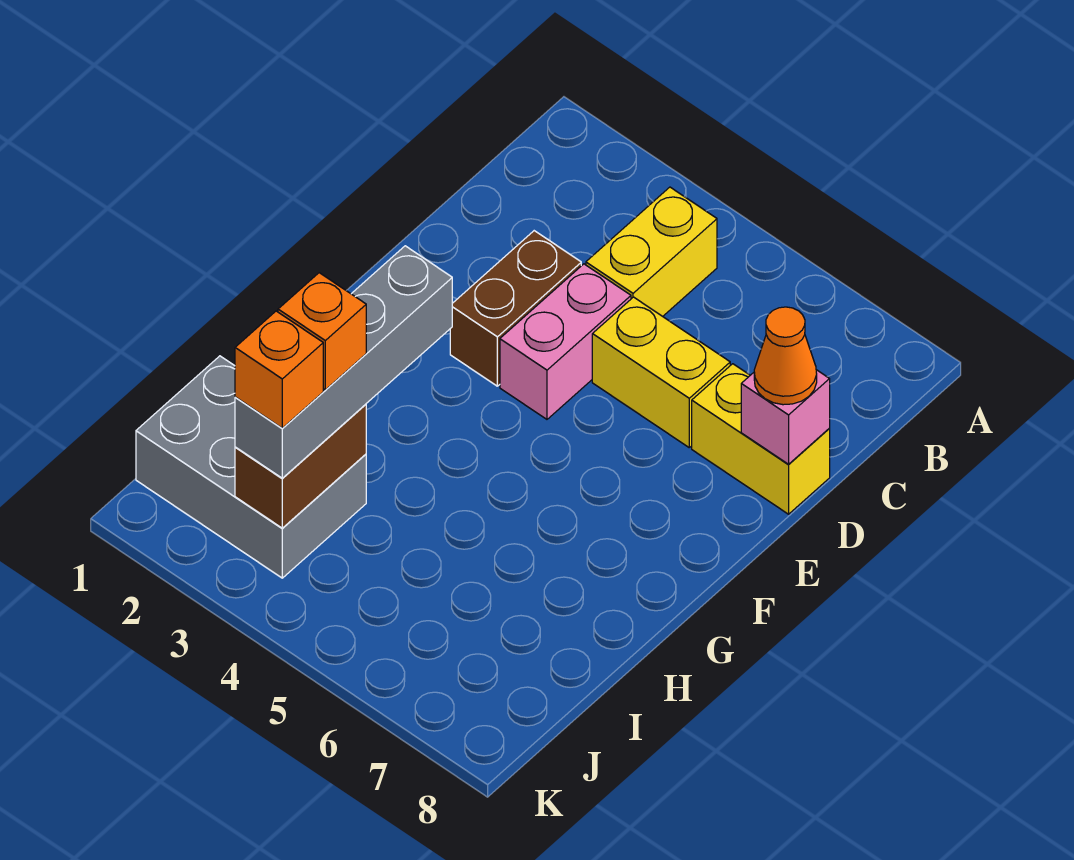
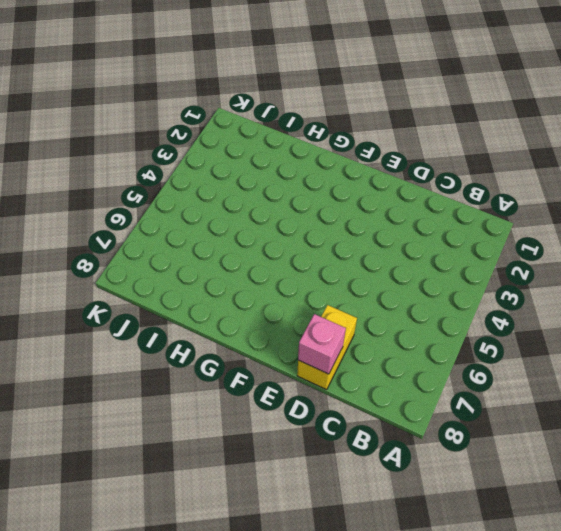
none -> yellow 1x2 brick [586,187,717,316]
none -> brown 1x2 brick [450,231,581,386]
none -> pink 1x2 brick [500,264,631,419]

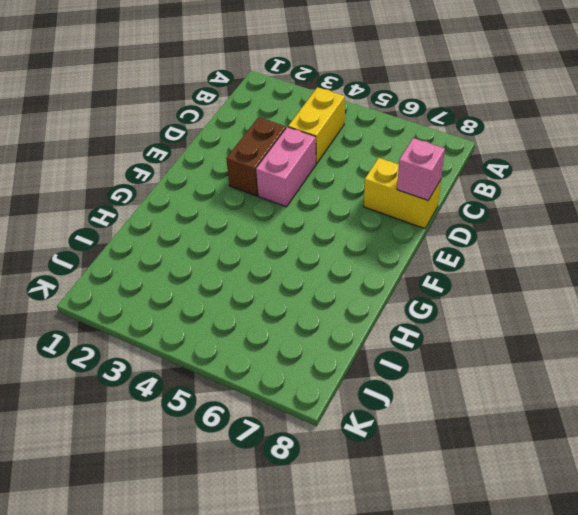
none -> yellow 1x2 brick [592,297,730,447]
none -> grey 2x3 brick [136,356,366,578]
none -> brown 1x2 brick [235,404,366,528]

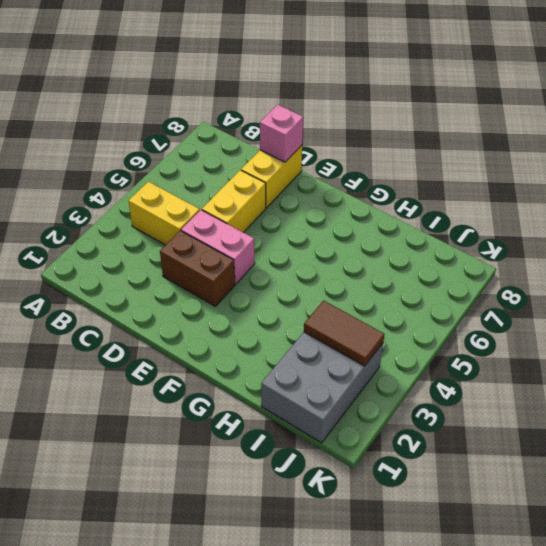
brown 1x2 tile [304,301,385,366] -> brown 1x2 brick [235,404,366,528]
none -> orange 1x1 cone [754,307,817,405]
none -> grey 1x4 brick [235,246,452,478]
none -> orange 1x1 brick [278,273,366,390]

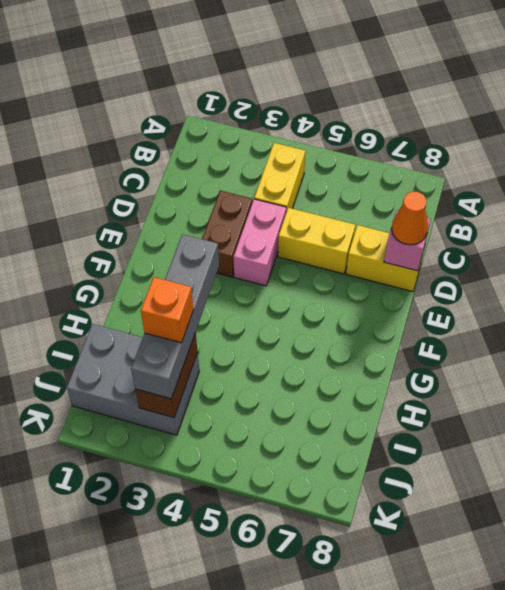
none -> orange 1x1 brick [235,311,323,428]

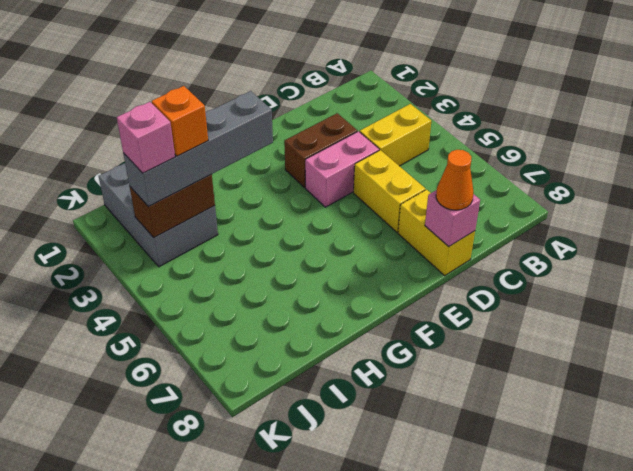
pink 1x1 brick [117,102,175,173] -> orange 1x1 brick [235,311,323,428]

